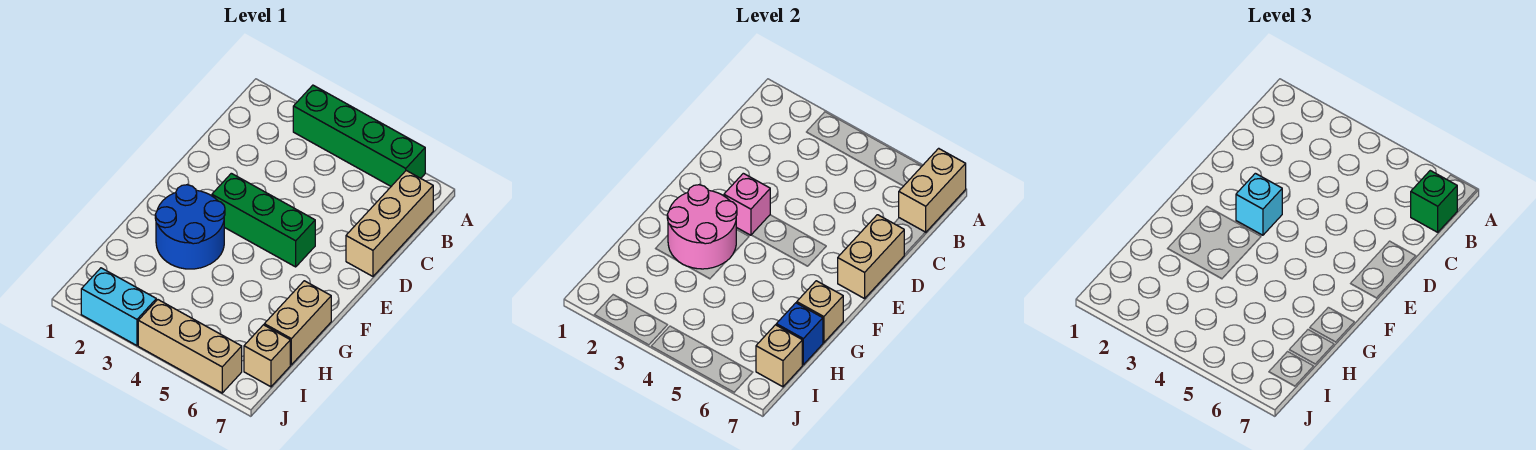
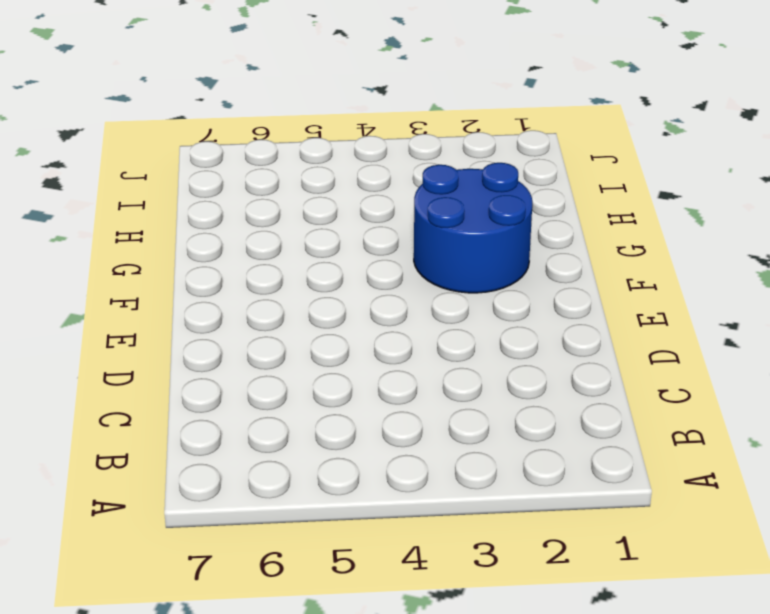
none -> green 1x4 brick [293,85,425,186]
none -> tan 1x3 brick [346,171,433,276]
none -> green 1x3 brick [212,173,315,267]

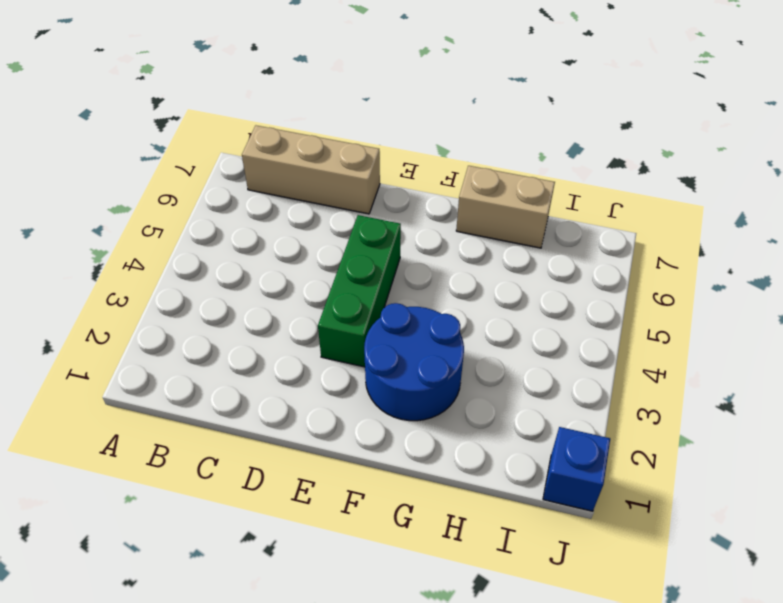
blue 1x1 brick [543,427,610,511] -> blue 1x1 brick moved to [776,303,823,365]
none -> green 1x4 brick [293,85,425,186]
none -> tan 1x1 brick [244,325,290,387]
none -> cyan 1x2 brick [81,268,156,346]

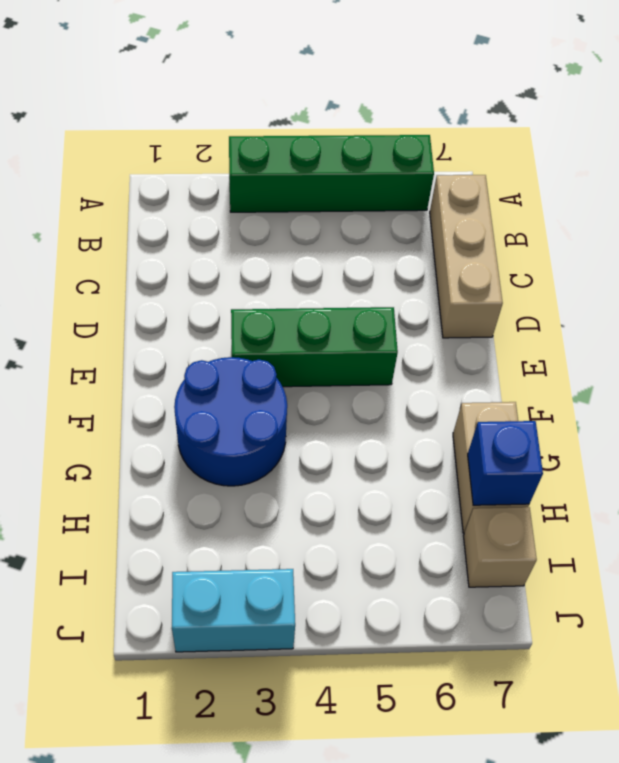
none -> tan 1x3 brick [138,300,242,393]
none -> tan 1x2 brick [899,148,966,232]
none -> tan 1x2 brick [838,215,904,299]

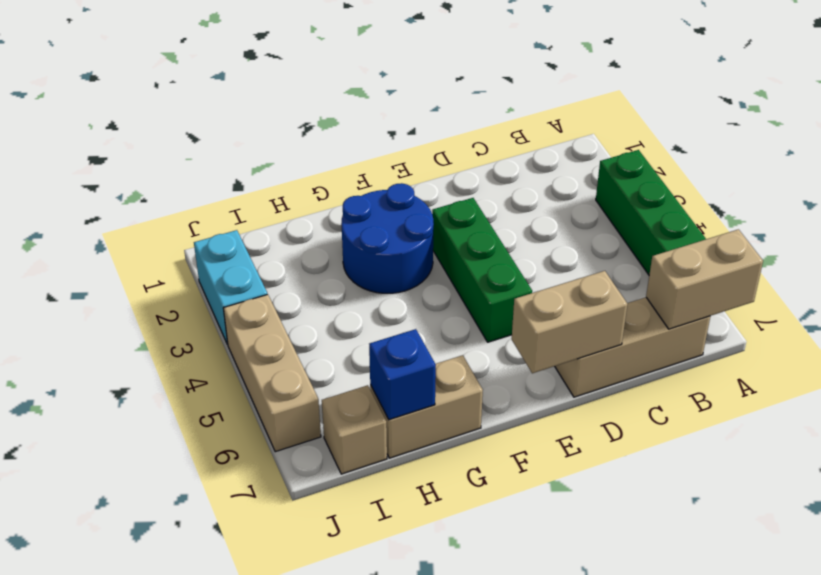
none -> pink 1x1 brick [724,173,770,235]
none -> pink 2x2 round brick [667,185,737,269]
none -> tan 1x1 brick [797,281,843,343]

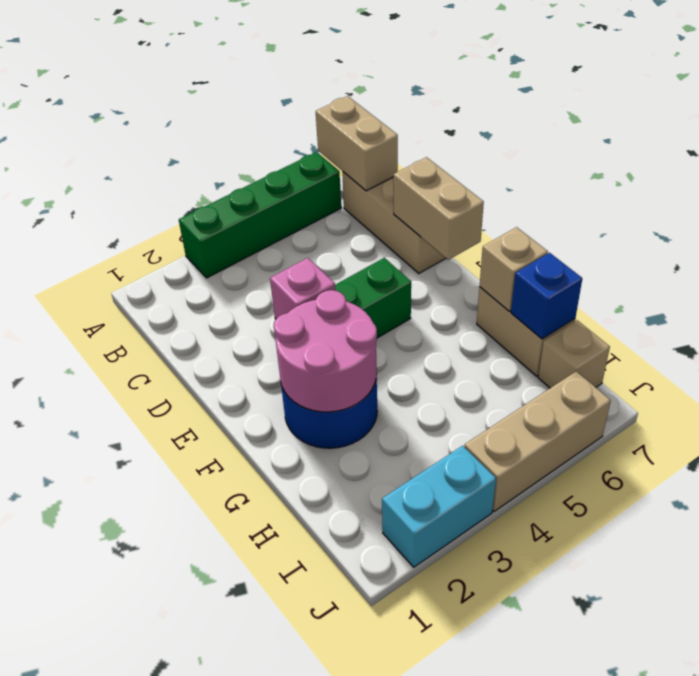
none -> tan 1x1 brick [756,325,802,387]
none -> green 1x1 brick [1411,171,1457,232]
none -> cyan 1x1 brick [1236,173,1282,235]

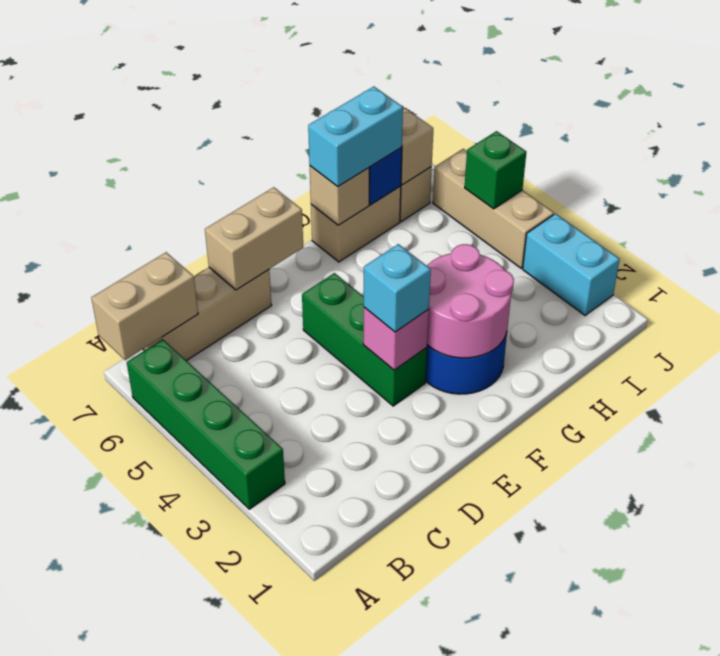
cyan 1x2 brick [308,87,403,187] -> none
green 1x1 brick [465,131,526,209] -> green 1x1 brick moved to [1411,171,1457,232]

